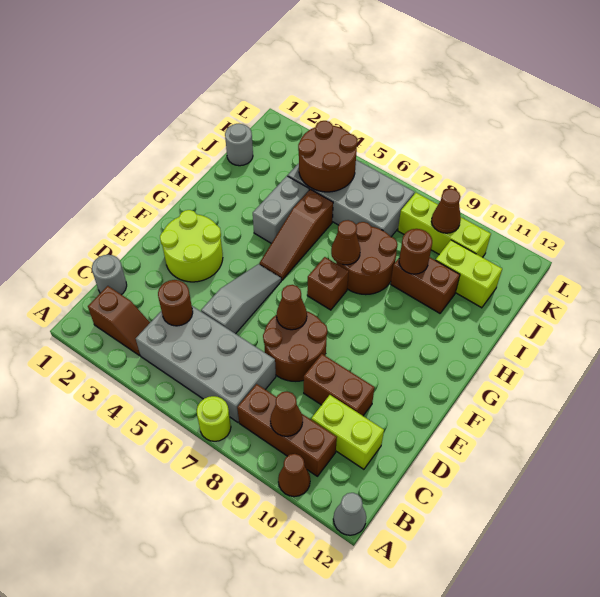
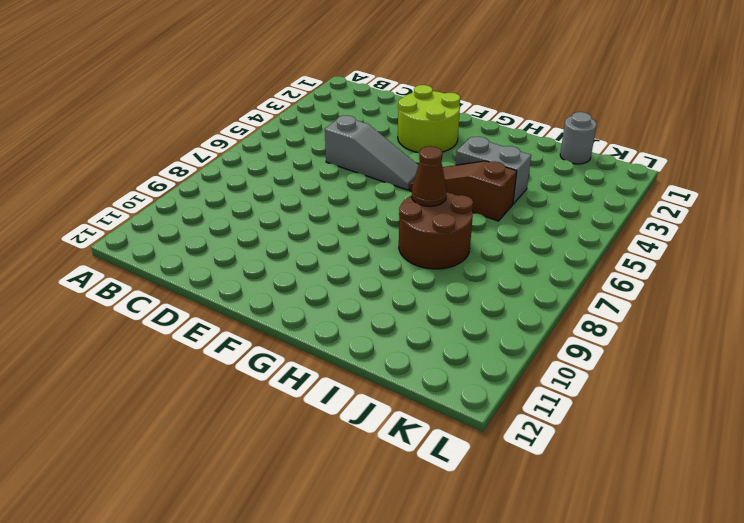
none -> lime 1x1 round brick [197,396,231,441]
none -> brown 1x1 cone [278,454,310,497]
none -> grey 1x1 cone [333,493,366,535]

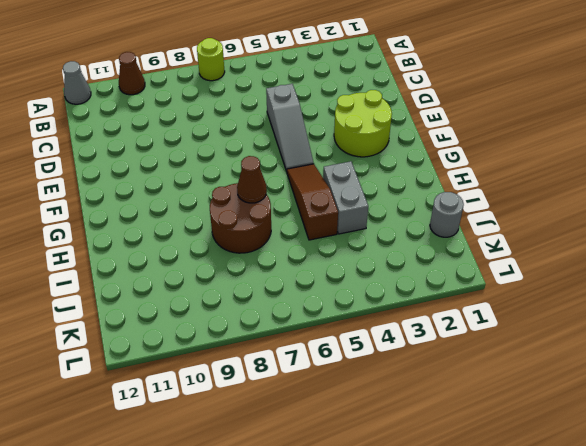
none -> brown 1x2 slope [88,286,150,355]
none -> grey 2x4 brick [136,306,276,422]
none -> brown 1x3 brick [237,384,337,476]

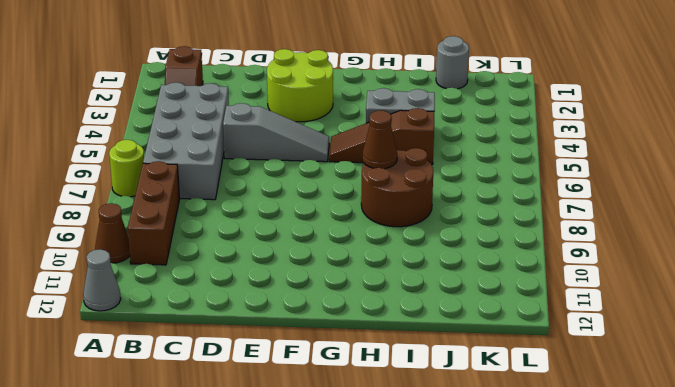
none -> grey 1x1 round brick [92,255,127,295]
none -> lime 1x2 brick [311,395,384,469]
none -> brown 2x2 round brick [263,311,327,381]

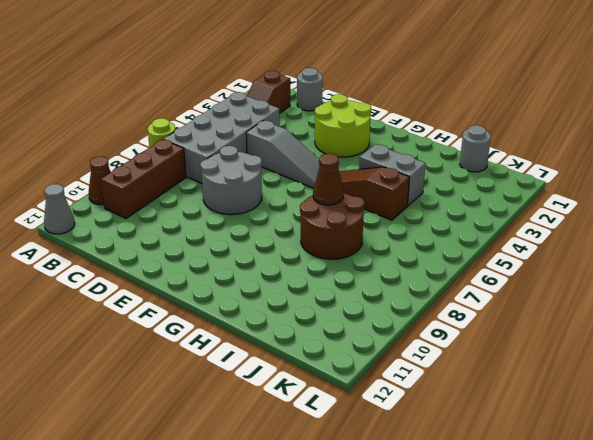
grey 2x2 round brick [200,146,262,215] -> brown 2x2 round brick [263,311,327,381]
none -> lime 1x2 brick [311,395,384,469]
none -> brown 1x2 brick [304,354,375,416]
none -> brown 1x1 brick [307,257,349,310]

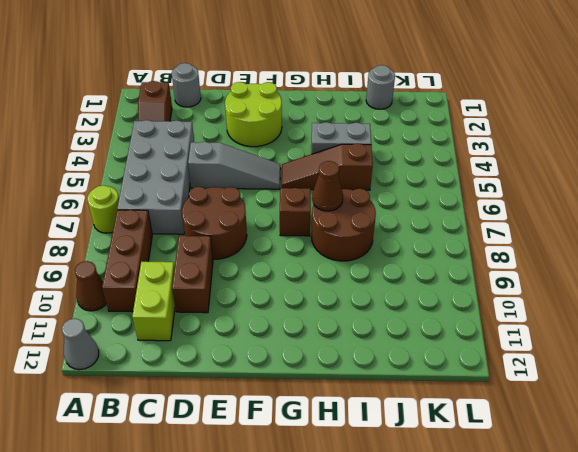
none -> brown 1x2 brick [391,257,460,313]
none -> grey 2x4 brick [288,160,415,237]
none -> lime 1x2 brick [436,240,502,308]

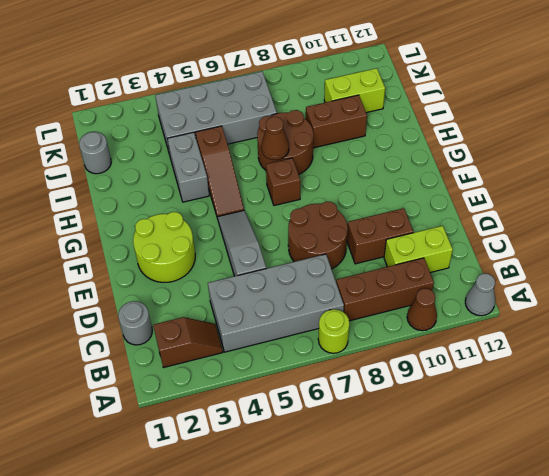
none -> lime 1x3 brick [398,193,491,257]
none -> brown 1x1 cone [270,392,303,436]
none -> brown 1x1 round brick [158,280,193,326]

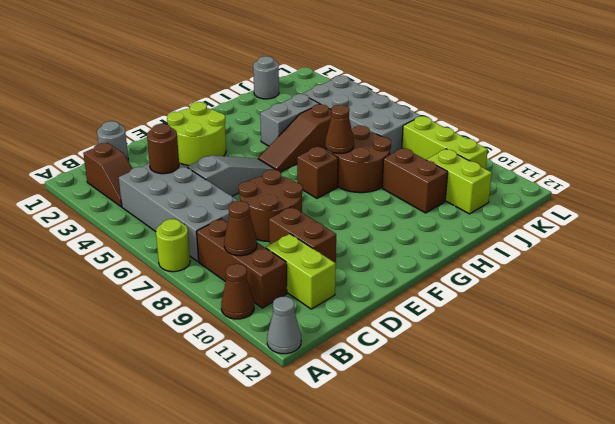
none -> brown 1x1 cone [277,285,307,330]
none -> brown 1x1 round brick [399,229,432,274]
none -> brown 2x2 round brick [298,121,358,192]

